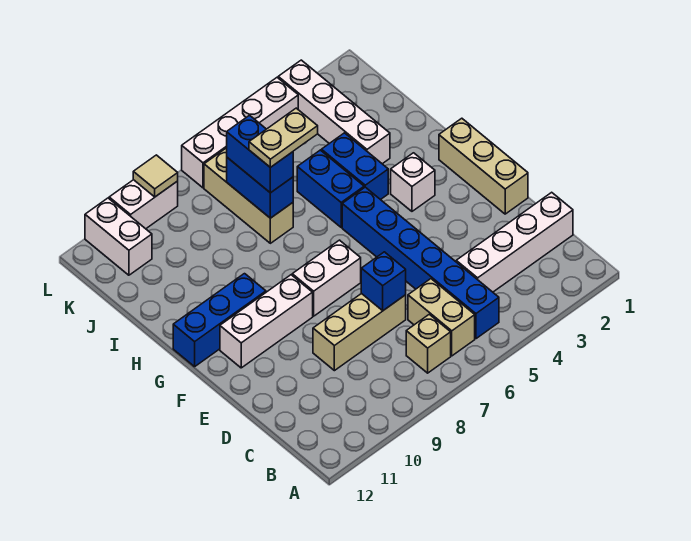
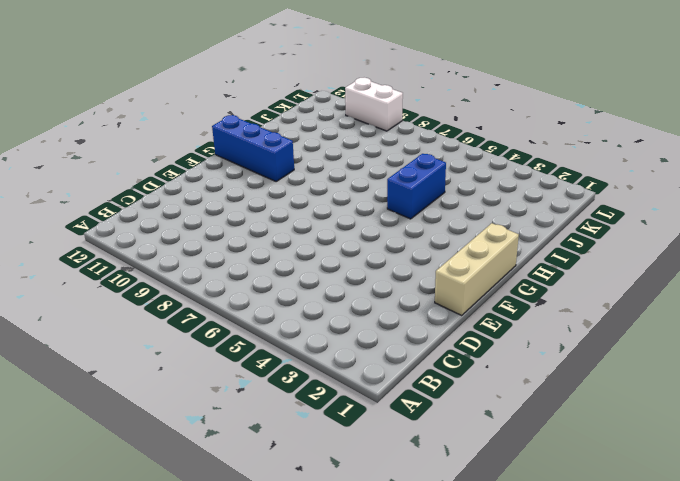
none -> blue 1x6 brick [342,187,499,339]
none -> tan 1x2 brick [408,279,475,356]
none -> tan 1x1 brick [406,314,451,373]

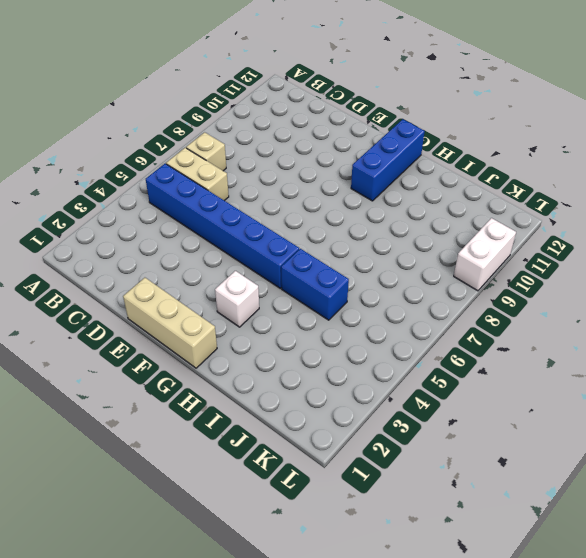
none -> white 1x4 brick [456,192,573,292]
none -> tan 1x3 brick [313,293,406,371]
none -> white 1x2 brick [292,240,361,316]

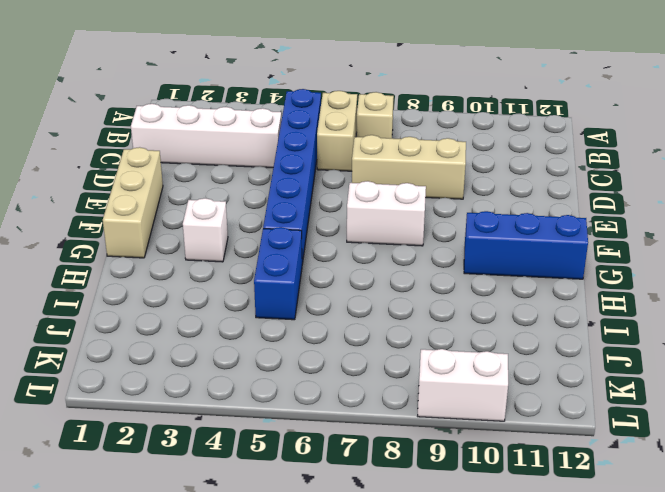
none -> white 1x3 brick [220,275,313,368]
none -> blue 1x2 brick [321,133,388,200]
none -> white 1x4 brick [278,60,390,164]

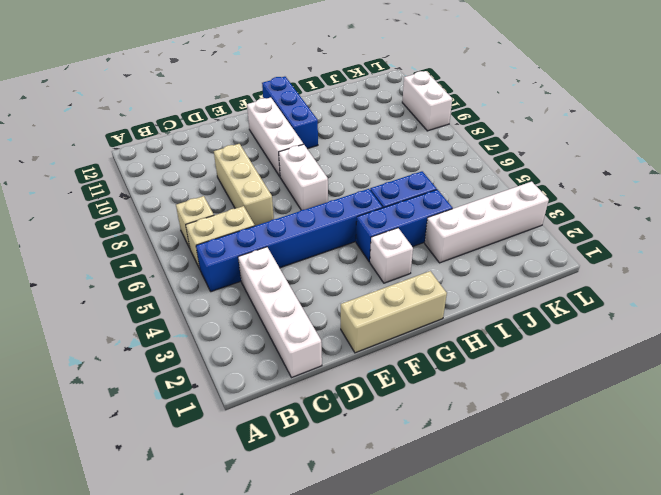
blue 1x3 brick [356,190,453,262] -> blue 1x2 brick [321,133,388,200]
none -> tan 1x3 brick [204,148,293,243]
none -> white 1x2 brick [85,198,152,275]
none -> white 1x4 brick [182,78,298,188]

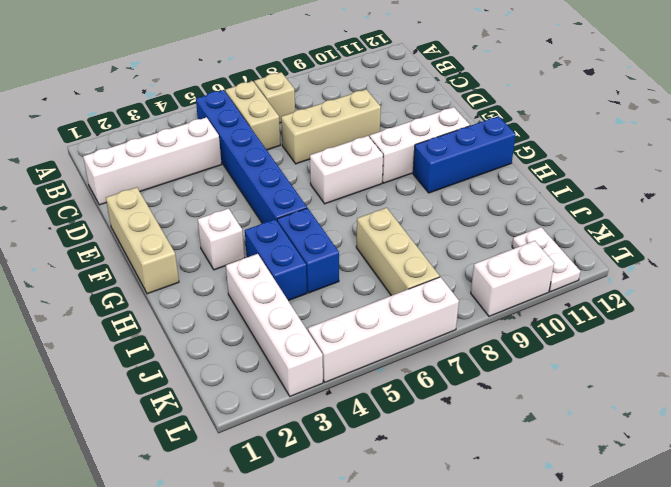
white 1x2 plate [512,227,581,292] -> white 1x2 brick [85,198,152,275]
none -> blue 1x1 brick [361,252,406,311]
none -> blue 1x2 brick [227,158,293,218]
none -> tan 1x1 tile [133,155,178,197]

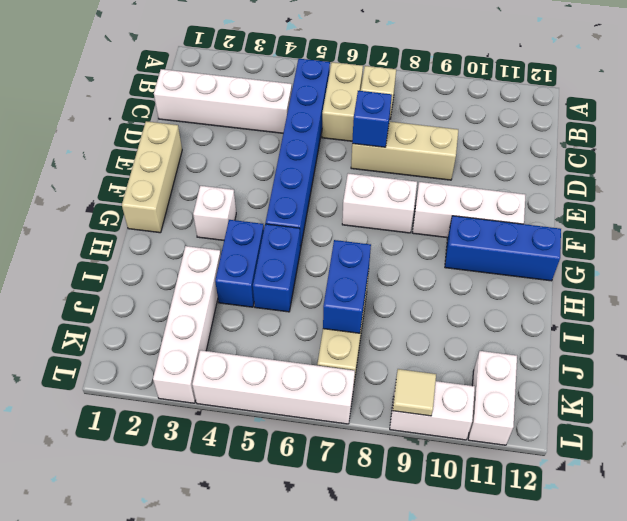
none -> blue 1x2 brick [227,115,293,193]
none -> tan 1x2 plate [249,108,318,167]

